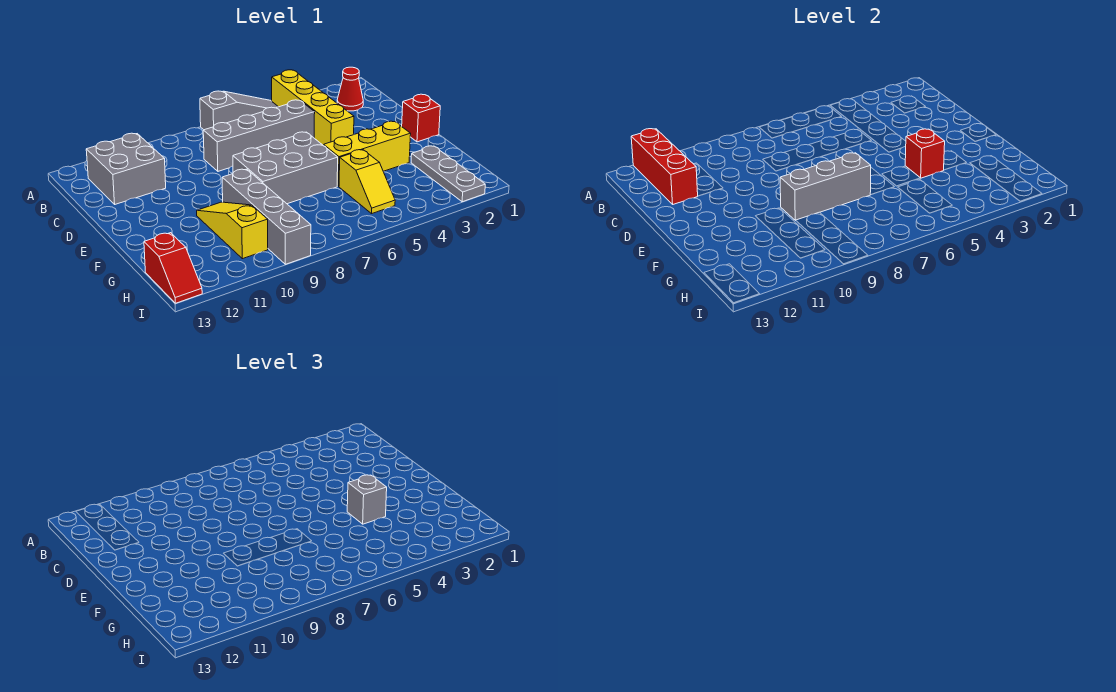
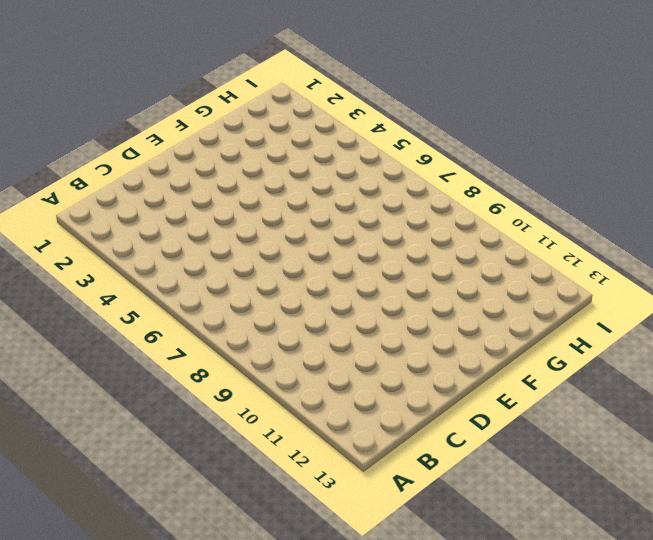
none -> yellow 1x4 brick [272,70,354,146]
none -> grey 1x3 slope [200,91,278,130]
none -> red 1x1 cone [337,67,363,111]

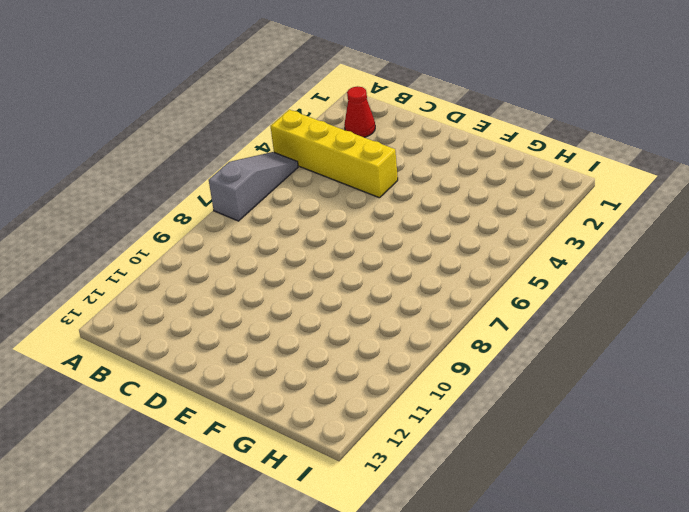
none -> grey 2x2 brick [86,133,166,204]
none -> grey 1x4 brick [203,100,315,171]
none -> red 1x1 brick [402,94,440,142]

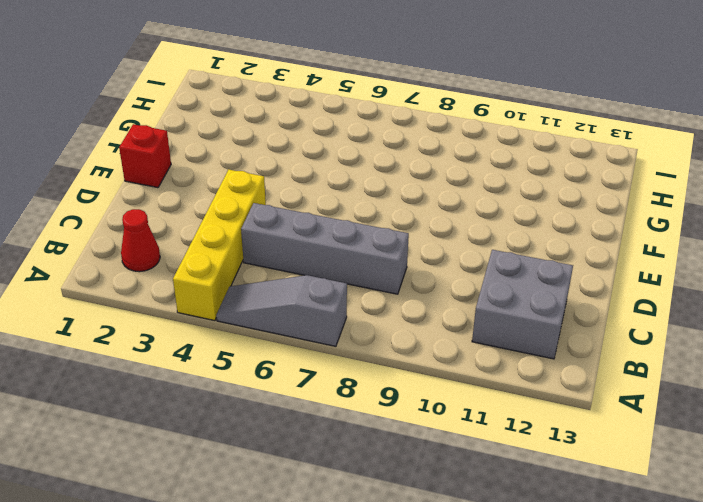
none -> grey 2x3 brick [233,132,338,204]
none -> yellow 1x3 brick [324,121,411,186]
none -> grey 1x4 brick [222,169,311,264]

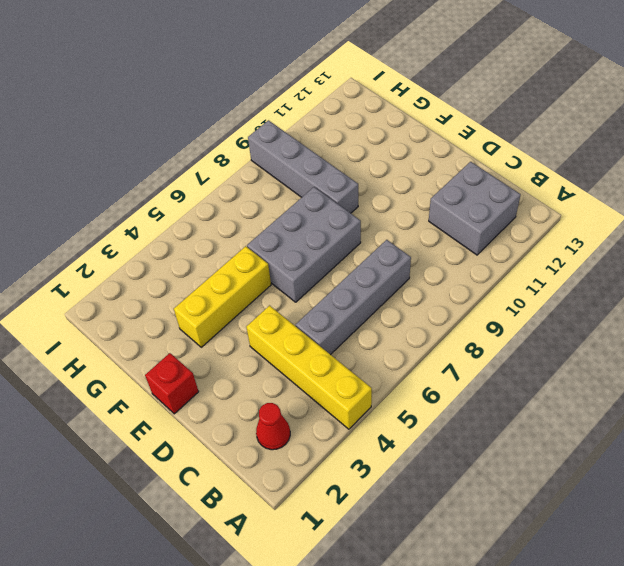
none -> grey 1x3 slope [200,91,278,130]
none -> yellow 1x3 slope [197,202,268,259]
none -> grey 1x3 plate [411,146,485,202]

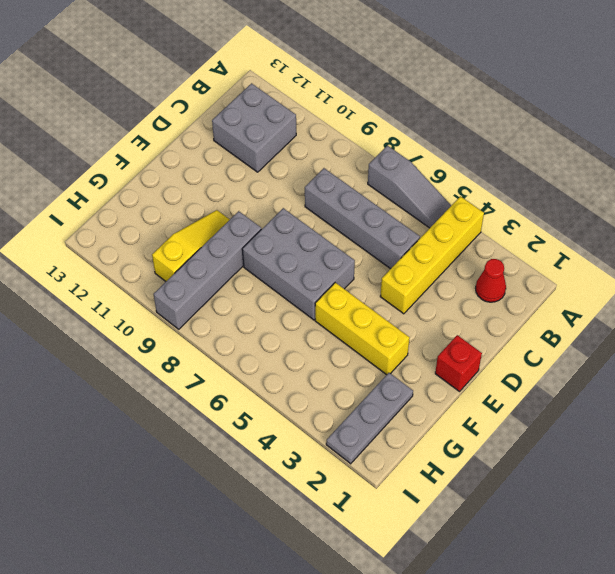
none -> yellow 1x2 slope [339,150,395,214]
none -> red 1x2 slope [144,233,202,303]
none -> red 1x3 brick [631,129,698,204]

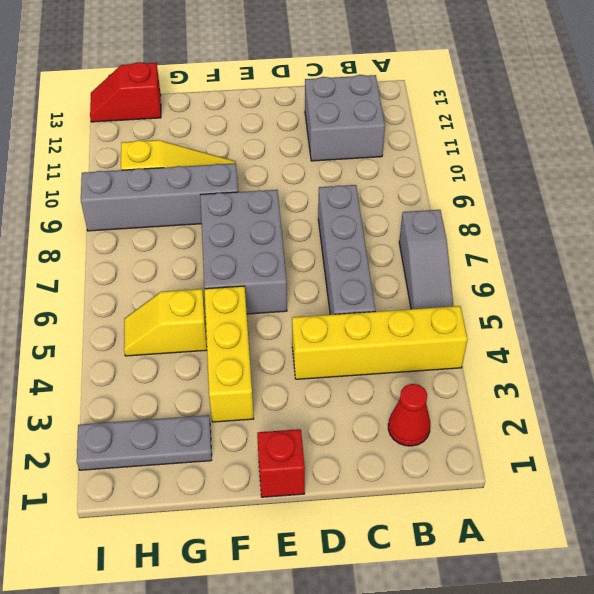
none -> red 1x3 brick [631,129,698,204]
none -> red 1x1 brick [905,129,945,178]
none -> grey 1x3 brick [780,153,871,220]

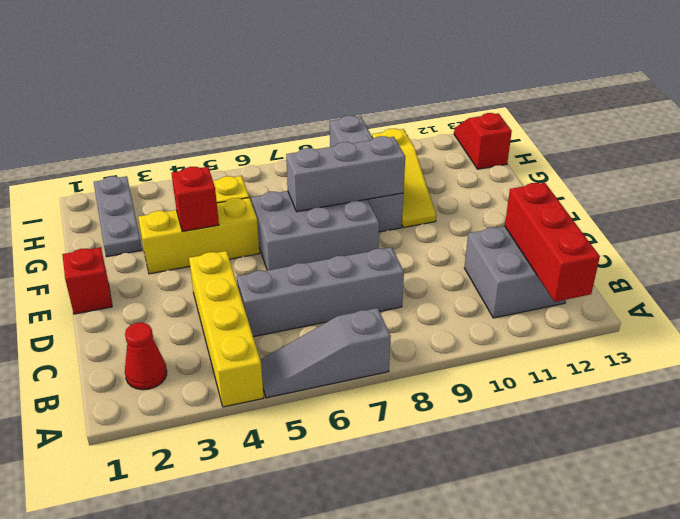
none -> grey 1x1 brick [347,475,387,524]

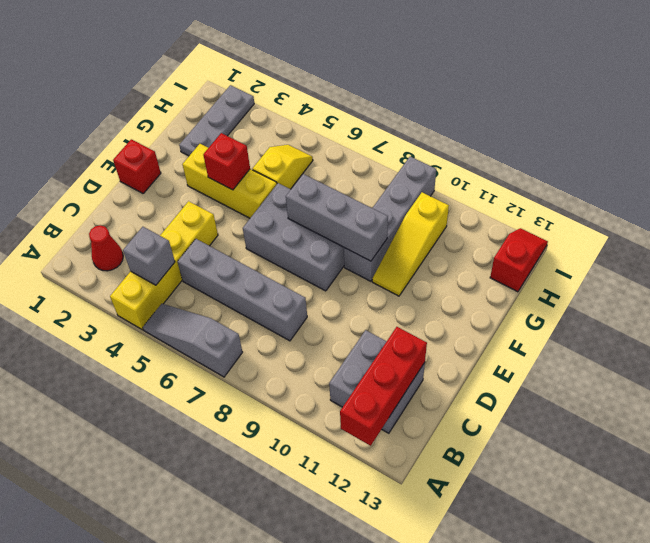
grey 1x1 brick [123,227,175,285] -> grey 1x1 brick moved to [347,475,387,524]

